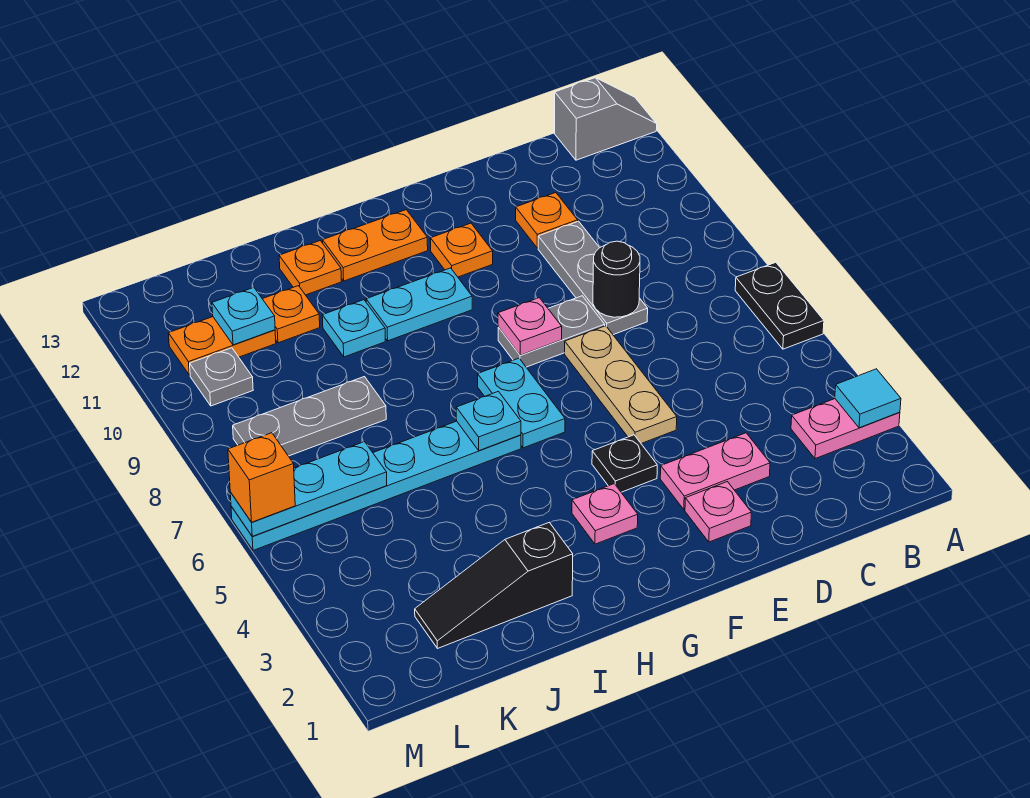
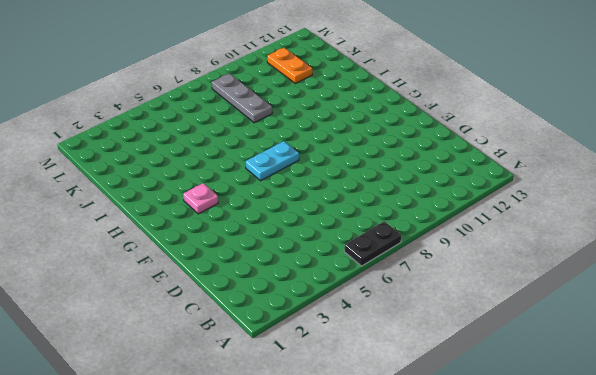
none -> pink 1x2 plate [791,399,900,459]
none -> grey 1x2 slope [555,78,657,160]
none -> pink 1x2 plate [660,433,770,510]
none -> grey 1x3 plate [538,221,648,335]

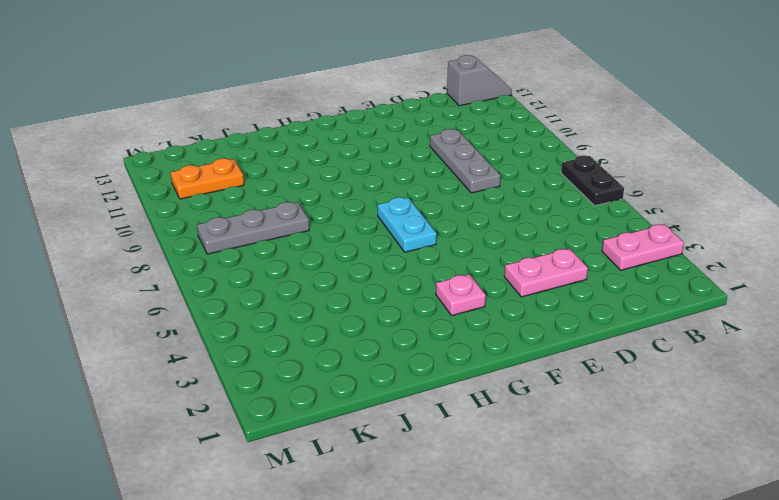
none -> orange 1x1 plate [516,193,578,248]
none -> pink 1x1 plate [685,482,751,542]
none -> tan 1x3 plate [565,326,677,444]
none -> grey 1x2 plate [498,296,605,367]

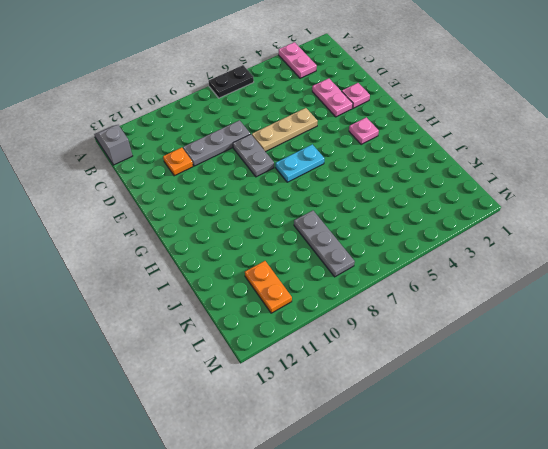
none -> black 1x1 plate [592,435,657,492]
none -> orange 1x1 plate [430,223,493,277]
none -> cyan 1x2 plate [366,268,472,341]
none -> orange 1x2 plate [323,210,428,281]

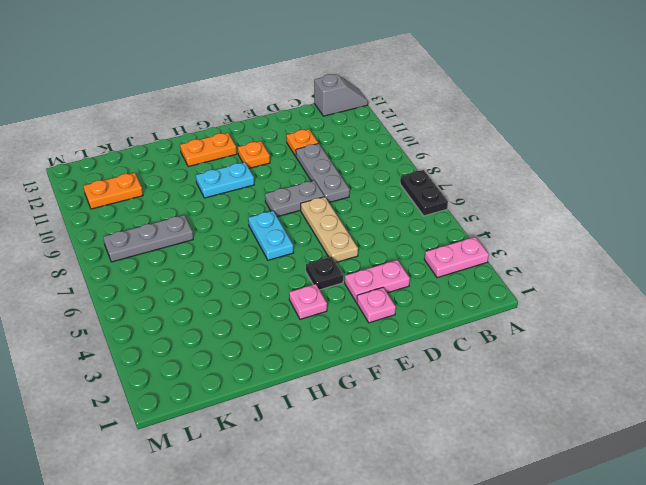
none -> cyan 1x6 plate [231,421,521,550]
none -> black 1x3 slope [415,523,573,649]
none -> cyan 1x1 plate [322,300,385,357]
none -> orange 1x1 plate [279,241,342,295]

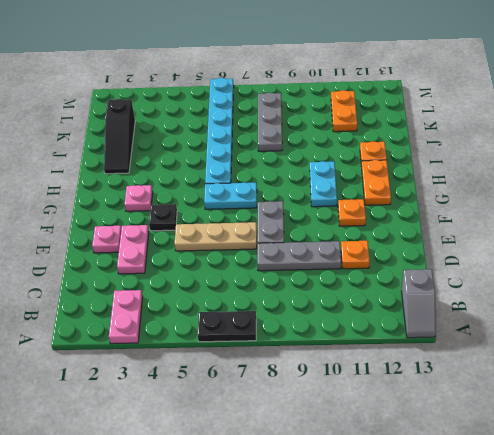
black 1x3 slope [104,99,135,174] -> black 1x3 slope turned to [415,523,573,649]
none -> cyan 1x1 plate [322,300,385,357]
none -> orange 1x1 plate [263,286,320,343]
none -> grey 1x1 plate [190,348,253,406]
none -> cyan 1x1 tile [835,369,901,428]

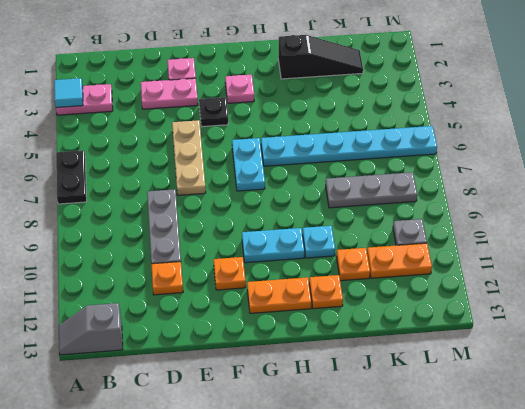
none -> grey 1x2 plate [498,296,605,367]
none -> black 1x1 round brick [593,241,640,317]
none -> pink 1x1 plate [498,298,562,355]
none -> cyan 1x1 plate [456,391,521,451]

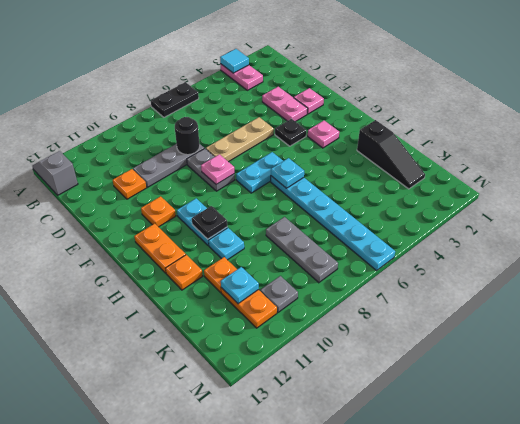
black 1x1 plate [192,206,227,239] -> none
none -> cyan 1x3 plate [230,442,387,536]
none -> orange 1x1 brick [228,433,295,522]

